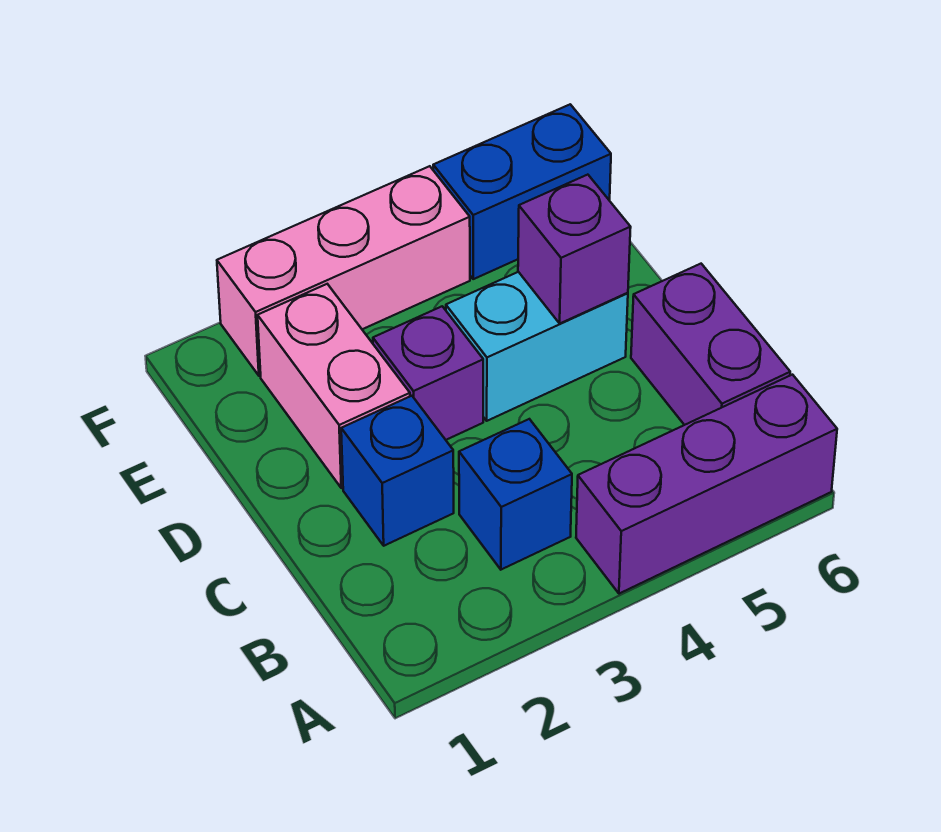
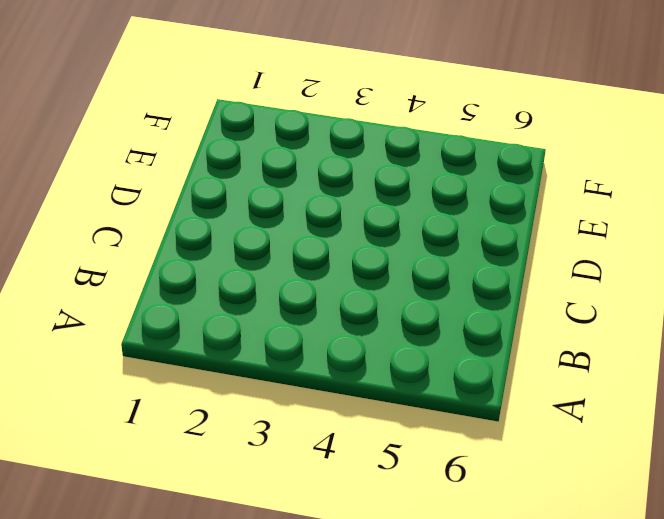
none -> purple 1x3 brick [576,375,837,594]
none -> blue 1x1 brick [459,419,572,570]

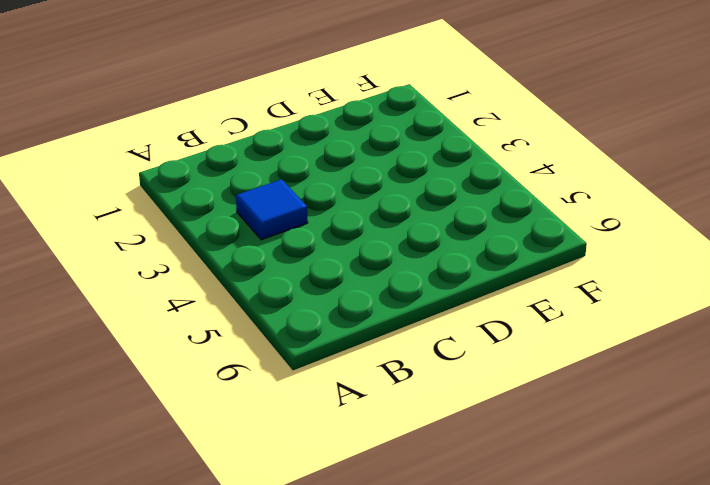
blue 1x1 tile [236,179,308,240] -> blue 1x1 brick [459,419,572,570]
none -> purple 1x3 brick [576,375,837,594]
none -> purple 1x2 brick [631,264,790,425]

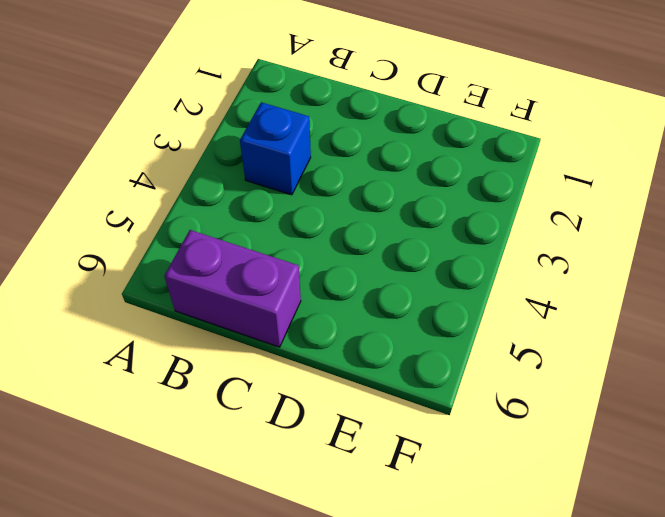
none -> purple 1x3 brick [576,375,837,594]
none -> blue 1x1 brick [341,396,454,546]

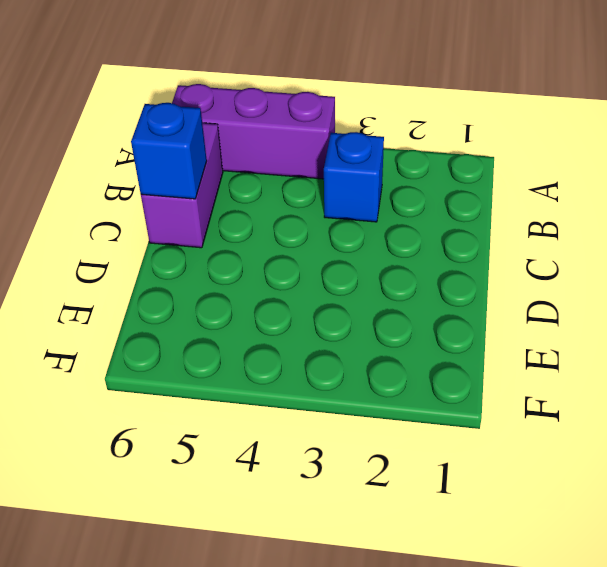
blue 1x1 brick [131,103,207,199] -> blue 1x1 brick moved to [341,396,454,546]
none -> pink 1x2 brick [258,284,410,488]
none -> purple 1x1 brick [373,306,483,440]

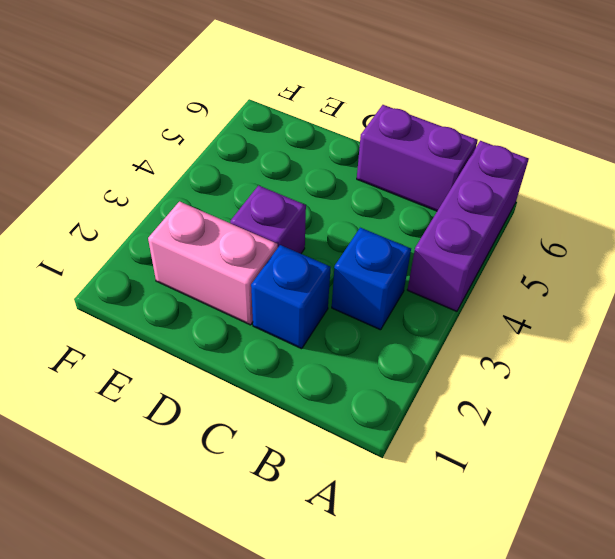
none -> cyan 1x2 brick [446,272,628,421]
none -> pink 1x3 brick [217,166,470,376]

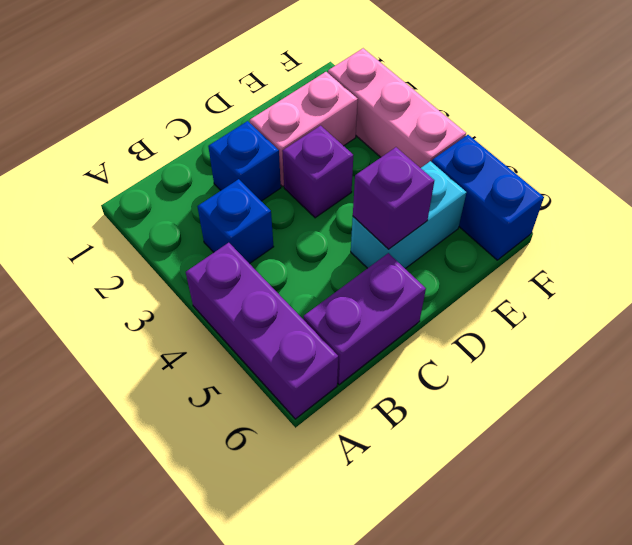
cyan 1x2 brick [351,161,466,269] -> cyan 1x2 brick turned to [446,272,628,421]

